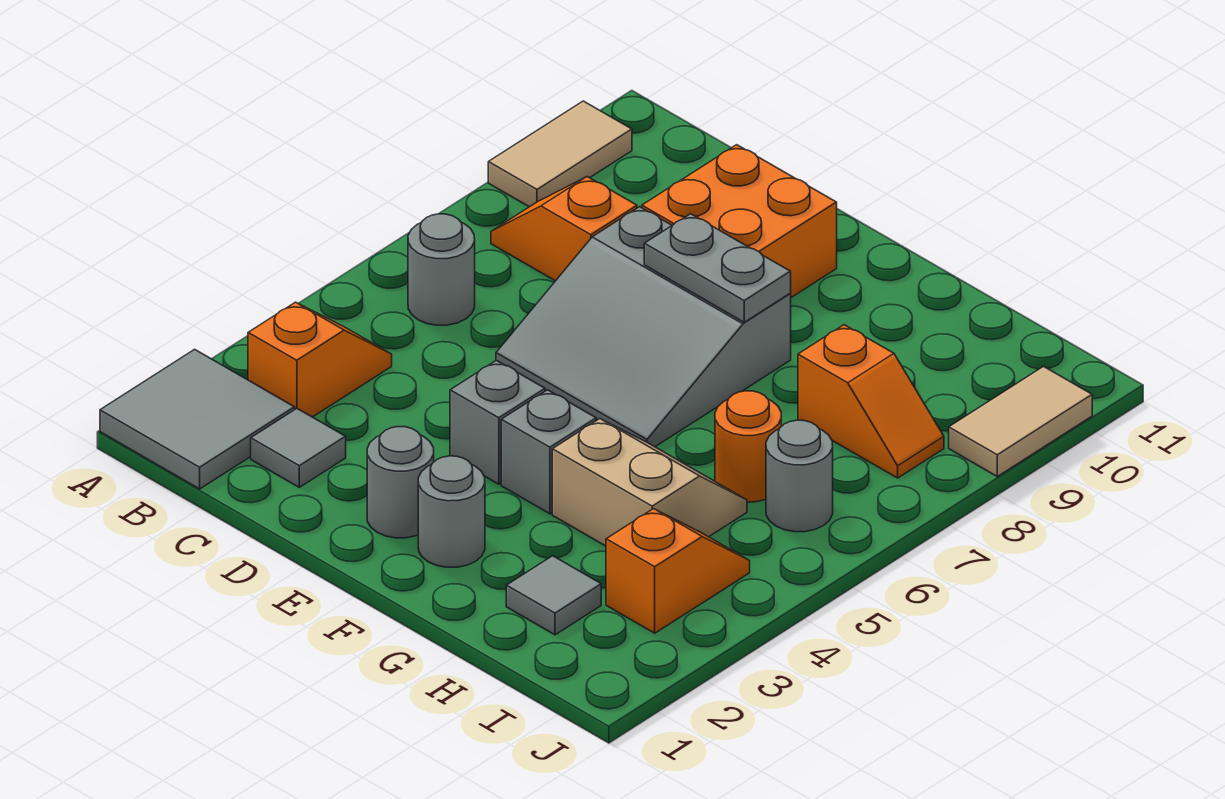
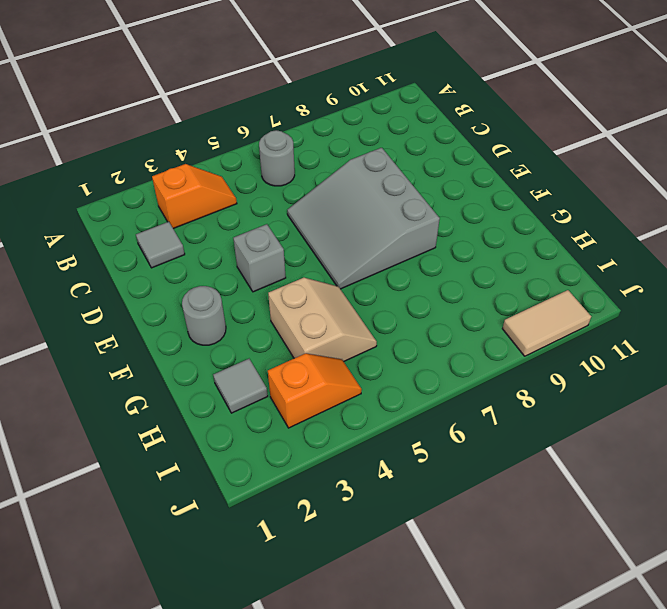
none -> grey 2x2 tile [100,349,295,489]
none -> tan 1x2 tile [488,101,632,207]
none -> orange 1x2 slope [491,177,637,281]

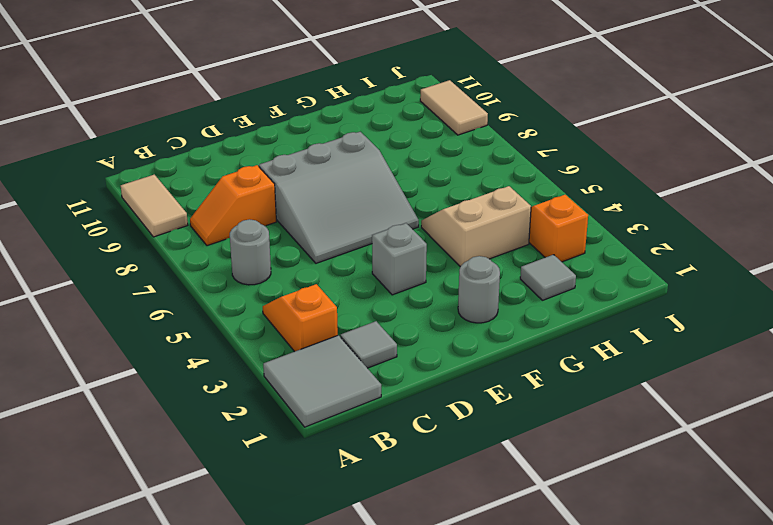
none -> orange 2x2 brick [642,145,837,297]
none -> grey 1x1 round brick [367,427,434,538]
none -> grey 1x1 brick [501,390,596,514]

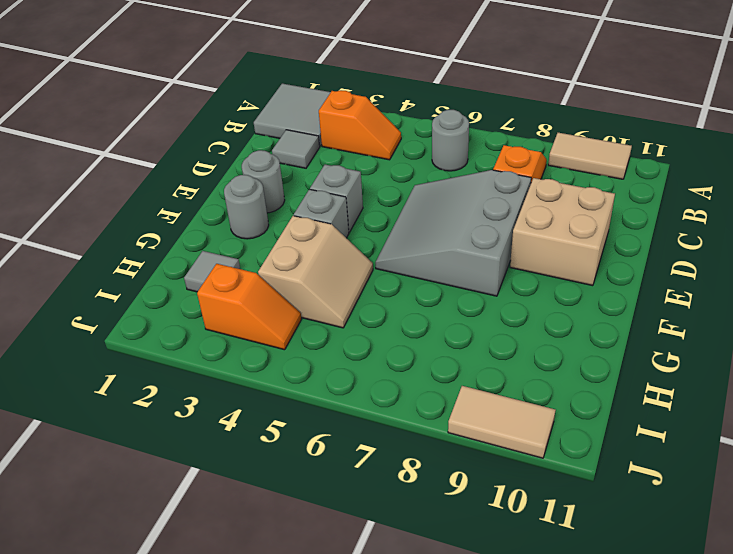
tan 2x2 brick [510,178,615,286] -> orange 2x2 brick [642,145,837,297]
none -> orange 1x1 round brick [715,391,781,502]
none -> orange 1x2 slope [798,325,944,478]
none -> grey 1x1 round brick [766,420,833,532]

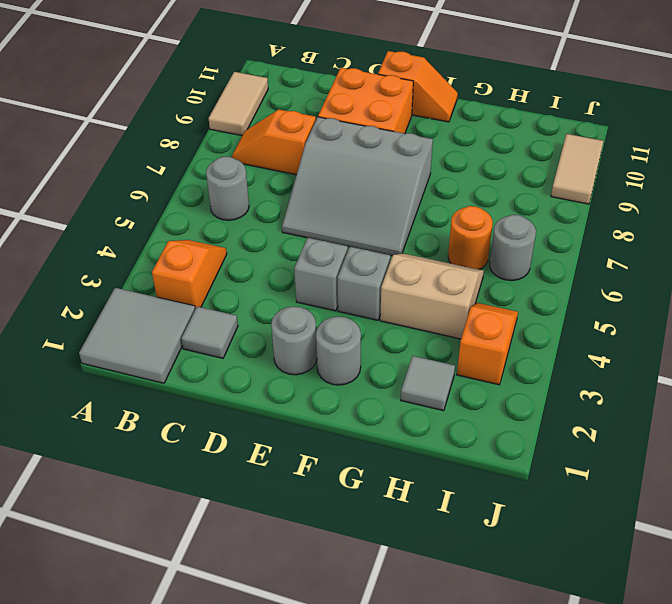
orange 1x2 slope [378,51,458,122] -> orange 1x2 slope moved to [798,325,944,478]
none -> grey 1x2 plate [644,214,791,322]

